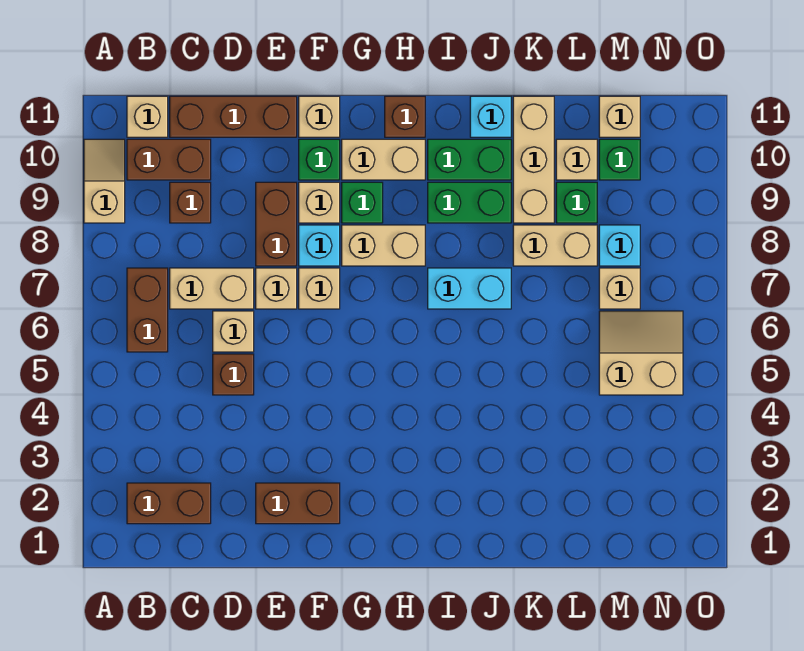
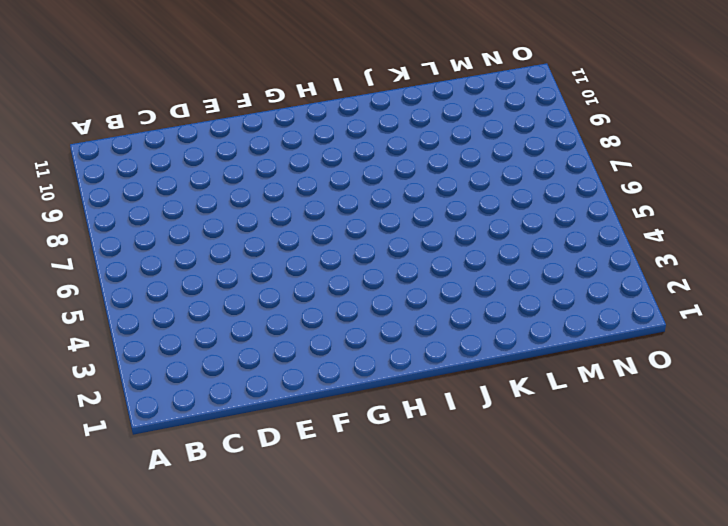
none -> tan 1x2 slope [84,139,125,223]
none -> brown 1x2 brick [127,483,211,524]
none -> brown 1x2 brick [127,268,168,352]
none -> brown 1x2 brick [127,139,211,180]

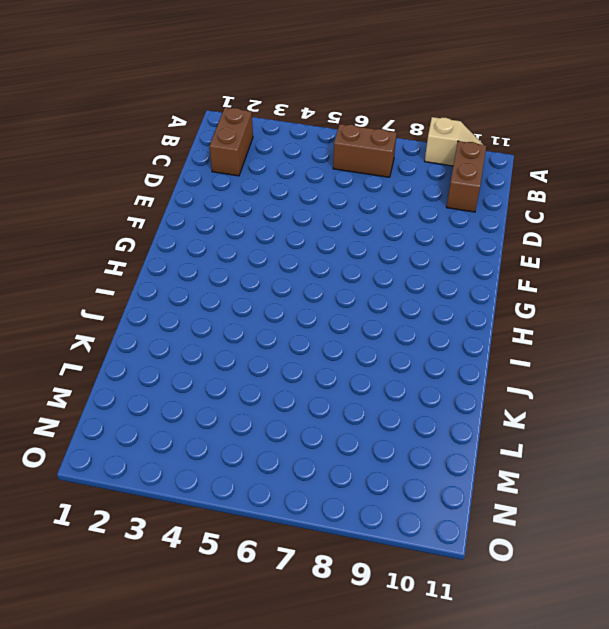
none -> tan 1x1 brick [127,96,168,137]
none -> tan 1x2 brick [170,268,254,309]
none -> brown 1x1 brick [170,182,211,223]
none -> brown 1x3 brick [170,96,297,137]

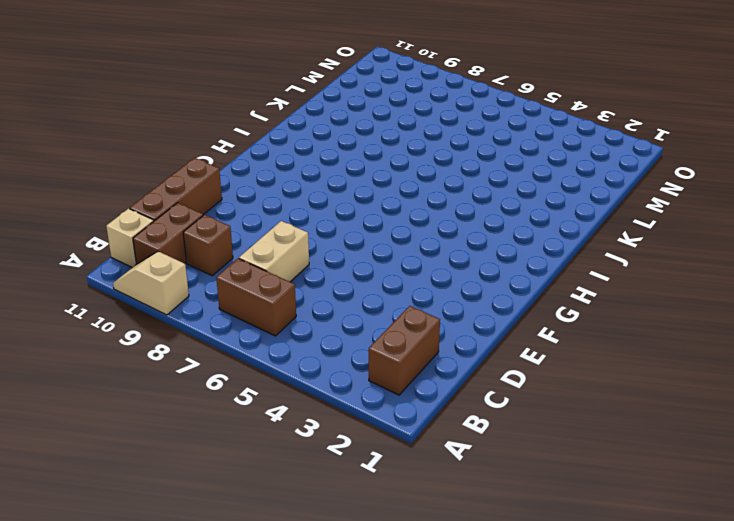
none -> brown 1x1 brick [213,354,254,395]
none -> tan 1x1 brick [213,311,254,352]
none -> brown 1x2 brick [256,483,340,524]
none -> tan 1x1 brick [256,268,297,309]

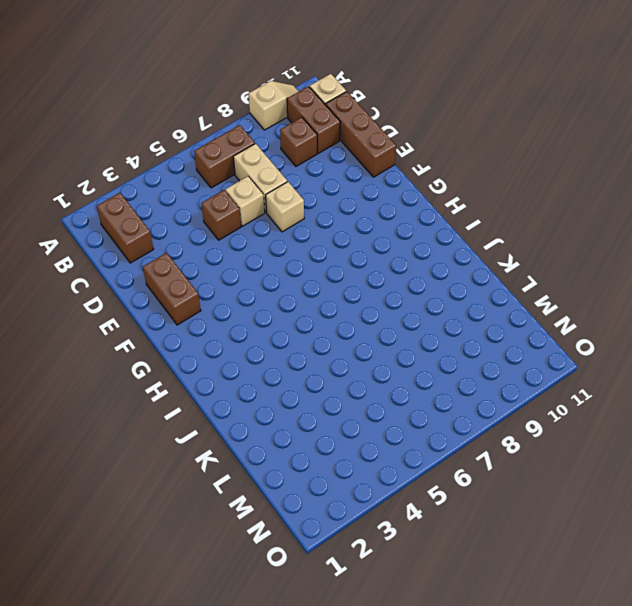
none -> brown 1x2 brick [256,182,297,266]
none -> tan 1x1 brick [299,268,340,309]
none -> cyan 1x1 brick [299,225,340,266]
none -> tan 1x1 brick [299,182,340,223]

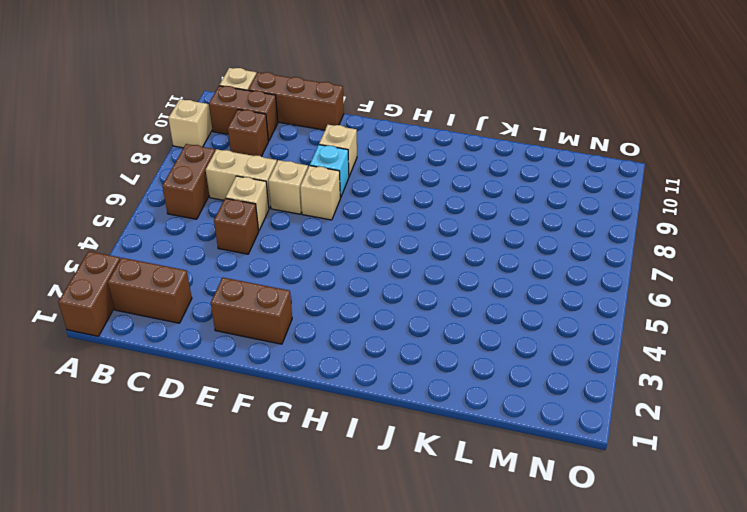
brown 1x2 brick [58,251,120,336] -> brown 1x2 brick moved to [256,182,297,266]
none -> green 1x1 brick [299,139,340,180]
none -> tan 1x1 brick [299,96,340,137]
none -> tan 1x2 brick [342,225,425,266]
none -> green 1x1 brick [342,182,383,223]

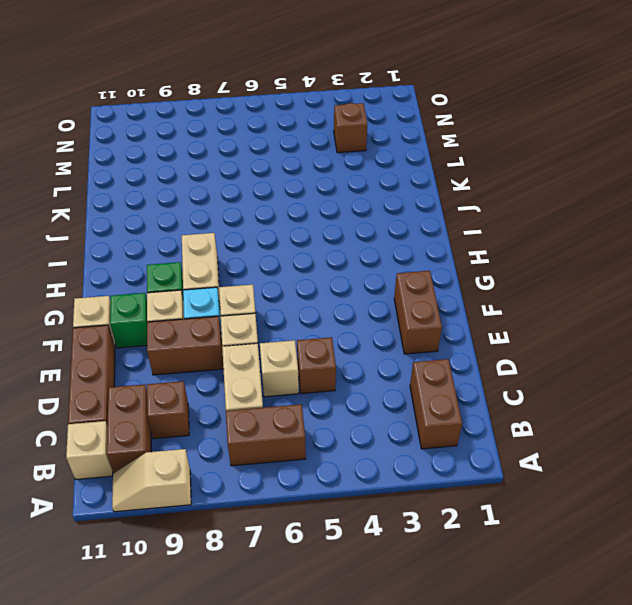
brown 1x1 brick [334,103,367,153] -> brown 1x1 brick moved to [385,96,425,137]
none -> tan 1x2 brick [342,139,425,180]
none -> cyan 1x2 brick [428,268,511,309]
none -> green 1x2 brick [428,182,511,223]
none -> green 1x2 brick [428,139,511,180]

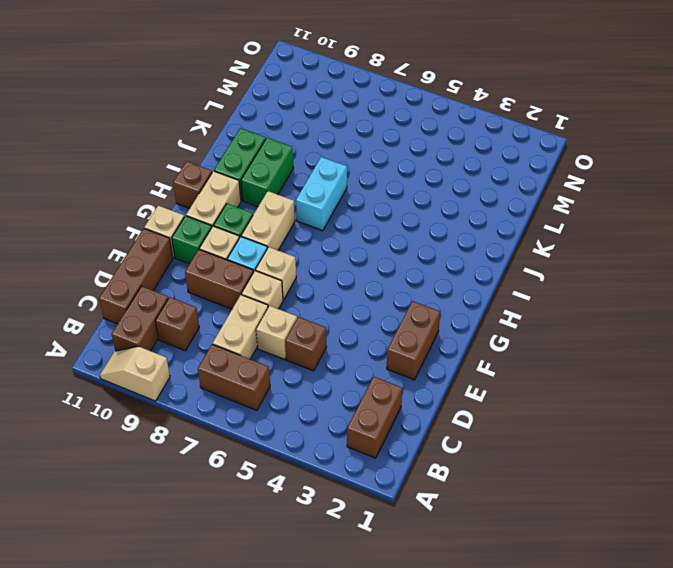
none -> tan 1x1 brick [127,96,168,137]
none -> cyan 1x1 brick [470,96,511,137]
none -> tan 1x2 brick [513,225,597,266]
none -> tan 1x3 brick [513,96,554,223]

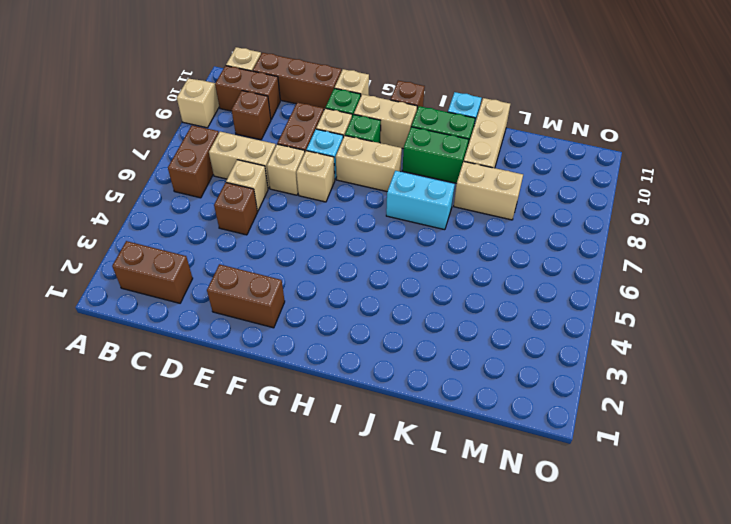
none -> green 1x1 brick [556,182,597,223]
none -> tan 1x1 brick [556,139,597,180]
none -> tan 2x2 slope [599,311,683,395]
none -> tan 1x1 brick [599,268,640,309]

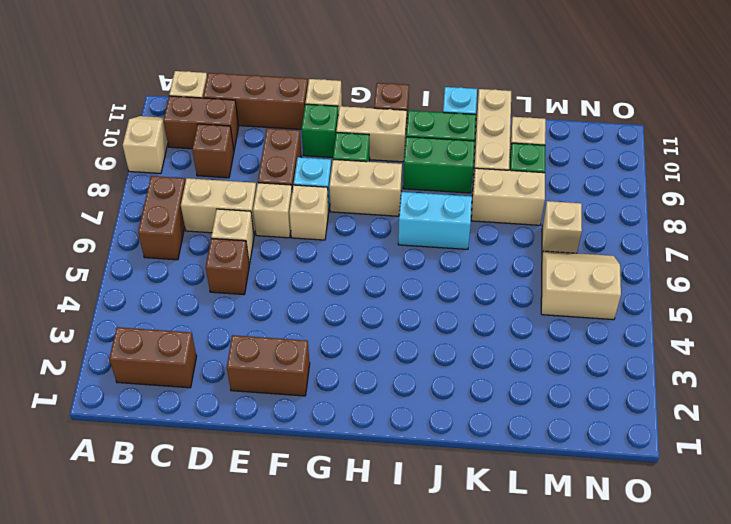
none -> tan 1x1 brick [299,182,340,223]
none -> cyan 1x1 brick [599,225,640,266]
none -> green 1x1 brick [599,139,640,180]
none -> tan 1x1 brick [599,96,640,137]

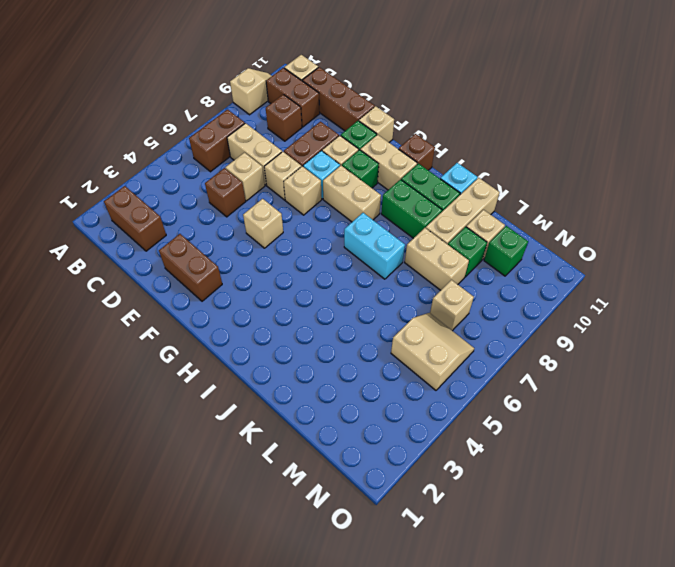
tan 1x1 brick [243,199,283,248] -> tan 1x1 brick moved to [599,96,640,137]
none -> cyan 1x1 brick [599,225,640,266]

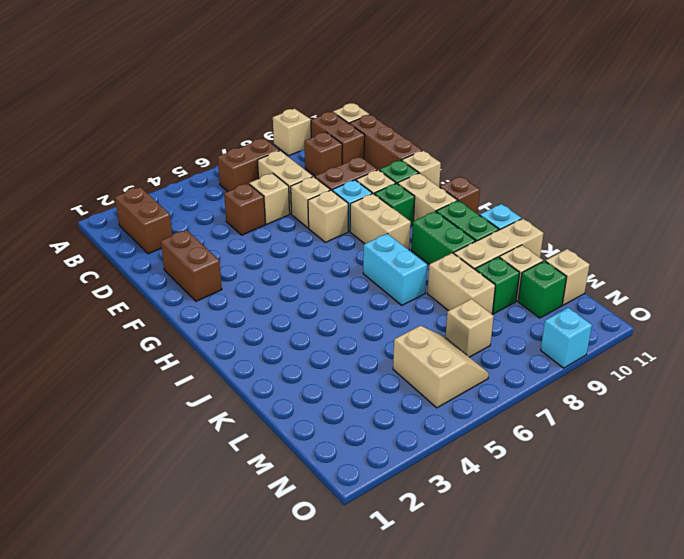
cyan 1x1 brick [541,308,592,368] -> cyan 1x1 brick moved to [599,225,640,266]

